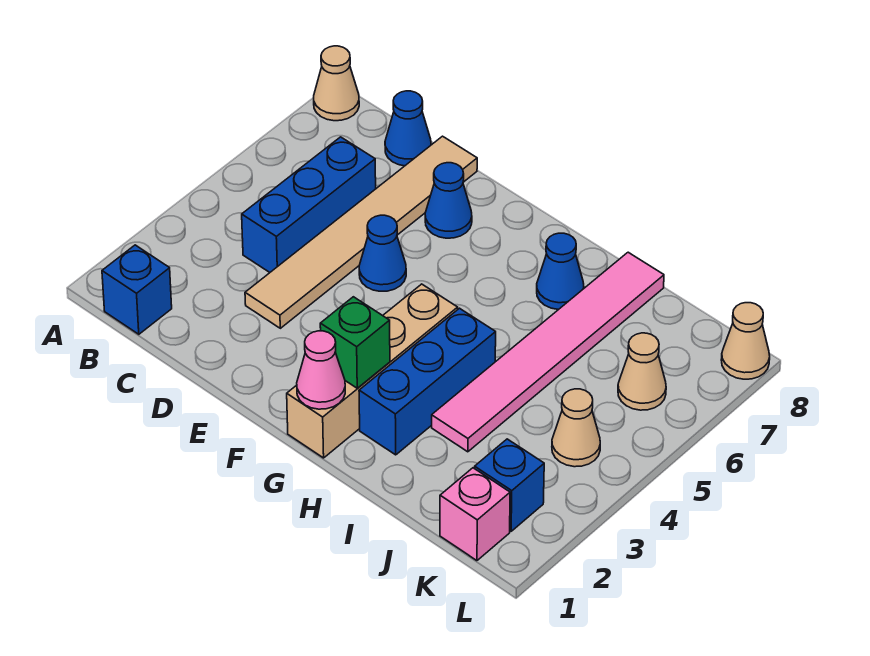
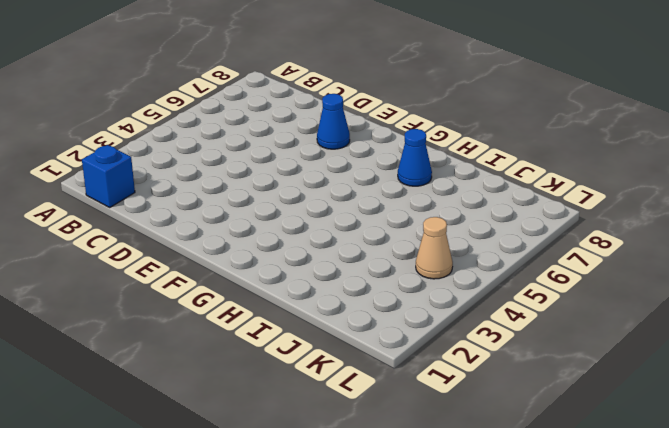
none -> tan 1x1 cone [314,46,359,121]
none -> blue 1x3 brick [242,137,376,272]
none -> blue 1x1 cone [385,91,431,166]

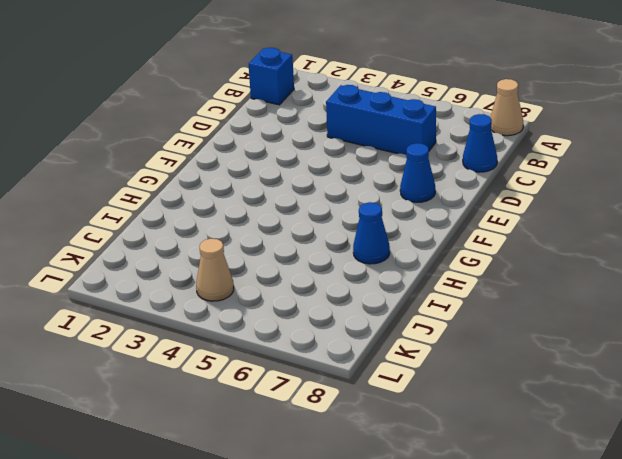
none -> tan 1x6 tile [245,136,477,328]
none -> blue 1x1 cone [359,215,406,291]
none -> tan 1x4 brick [287,284,458,458]

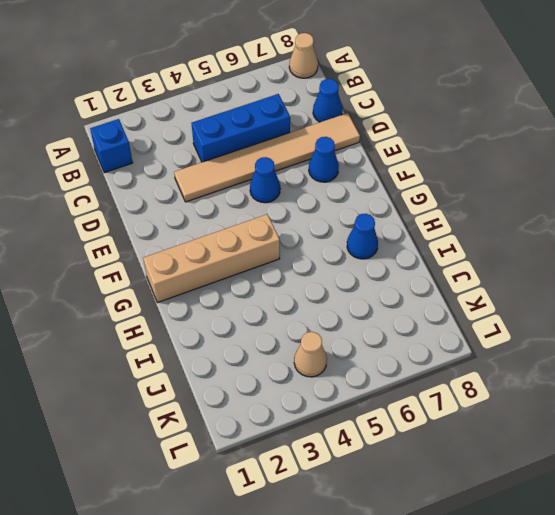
none -> blue 1x3 brick [359,308,496,455]
none -> pink 1x6 tile [432,252,664,452]
none -> pink 1x1 brick [440,468,510,561]

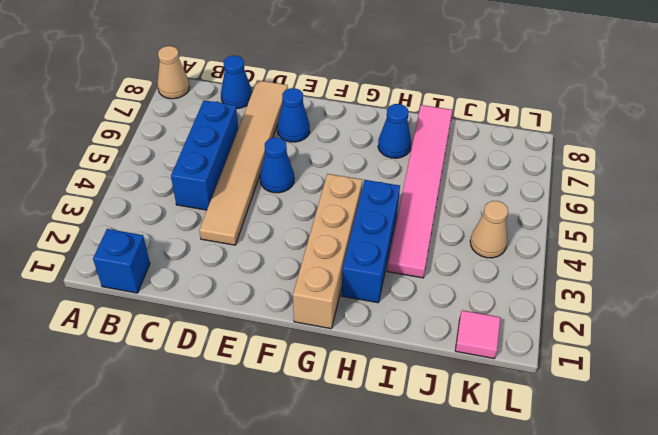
pink 1x1 tile [455,310,501,358] -> pink 1x1 brick [440,468,510,561]
none -> blue 1x1 brick [475,439,544,531]
none -> tan 1x1 cone [618,333,666,410]
none -> tan 1x1 cone [721,303,770,379]

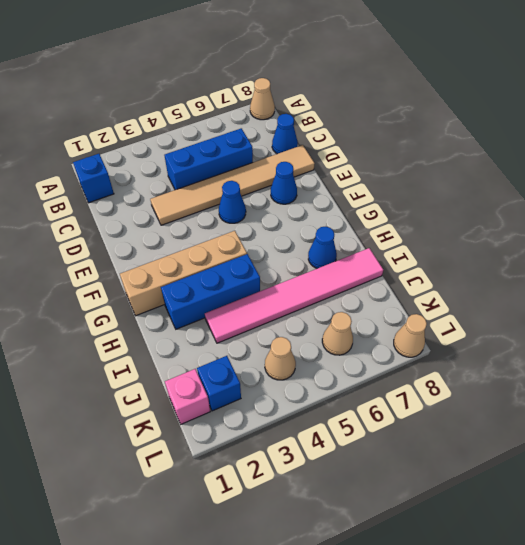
none -> pink 1x1 cone [297,331,345,409]
none -> green 1x1 brick [320,297,390,388]

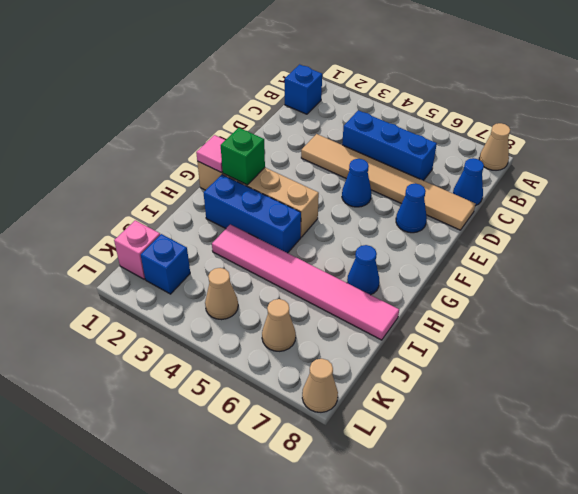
pink 1x1 tile [196,135,225,173] -> pink 1x1 cone [297,331,345,409]

